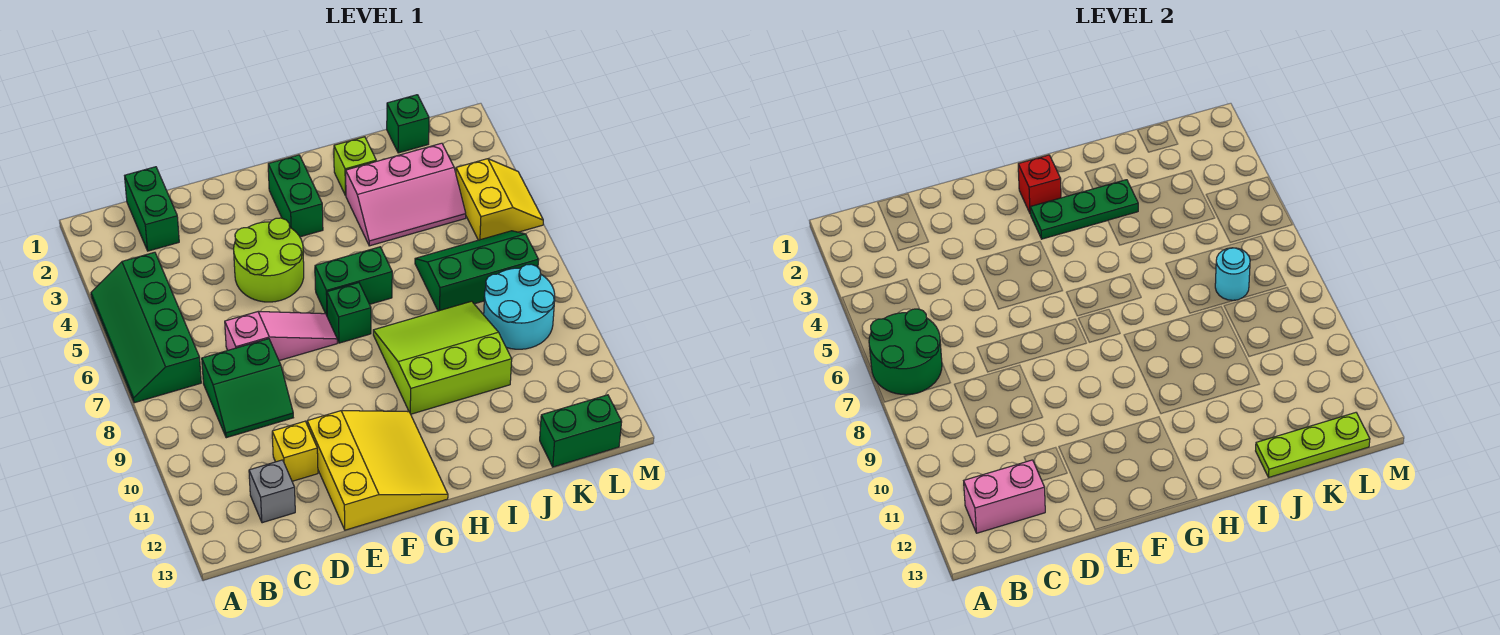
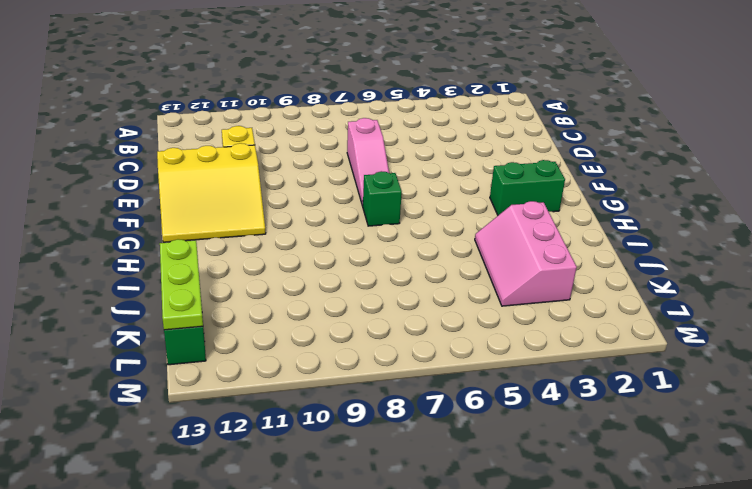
none -> green 2x4 slope [91,252,201,403]
none -> green 1x2 brick [125,167,179,251]
none -> green 2x2 slope [202,339,293,438]

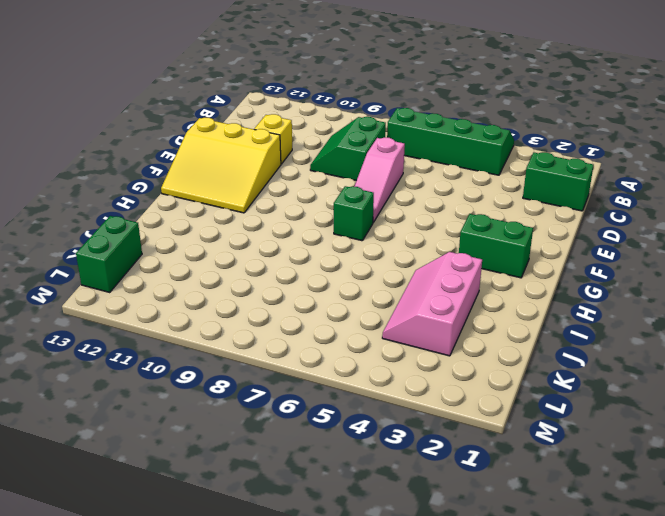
none -> grey 1x1 brick [249,460,295,523]
none -> lime 2x2 round brick [234,218,304,302]
none -> green 1x2 brick [315,247,392,315]

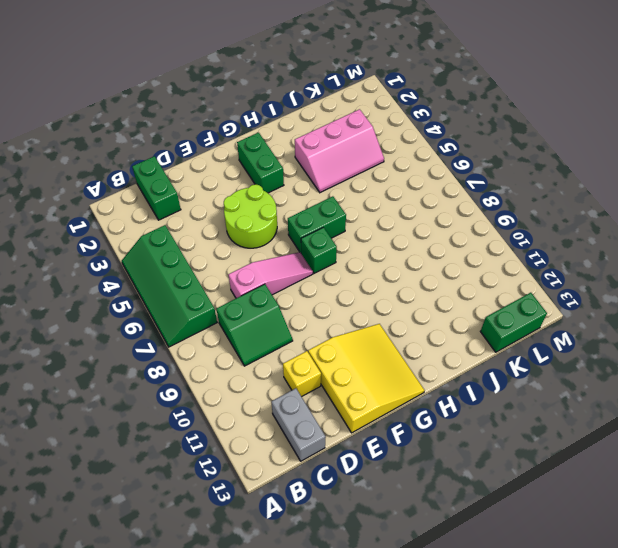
grey 1x2 brick [271,388,326,461] -> grey 1x1 brick [249,460,295,523]
none -> lime 3x3 slope [373,301,512,414]
none -> lime 1x1 brick [334,137,376,196]
none -> green 2x3 slope [415,231,538,311]

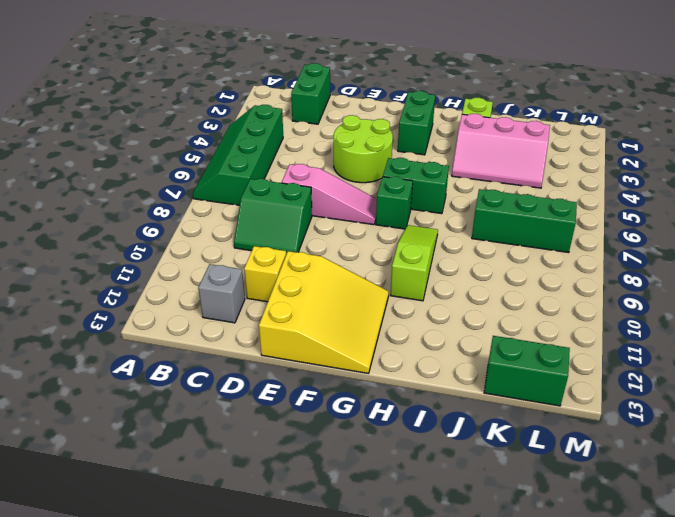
lime 1x3 slope [390,225,438,301] -> lime 3x3 slope [373,301,512,414]
none -> green 1x1 brick [387,95,429,153]
none -> cyan 2x2 round brick [484,264,555,349]
none -> yellow 2x2 slope [456,159,543,240]

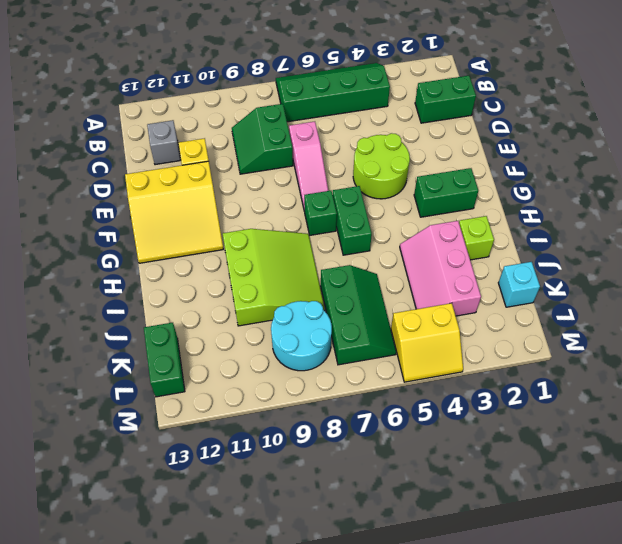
cyan 1x1 brick [498,262,540,307] -> green 1x1 brick [387,95,429,153]
none -> green 2x2 round brick [869,309,942,395]
none -> pink 1x2 brick [964,460,1045,533]
none -> red 1x1 brick [1018,155,1061,214]

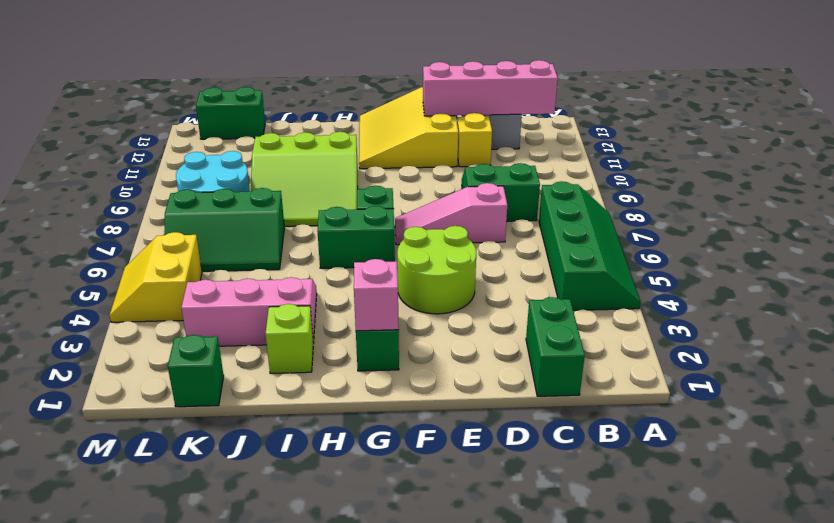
pink 1x4 brick [423,60,558,116] -> pink 1x2 brick [964,460,1045,533]
pink 1x1 brick [354,259,399,331] -> red 1x1 brick [1018,155,1061,214]
none -> green 2x2 round brick [869,309,942,395]
none -> green 1x3 plate [1030,180,1138,239]
none -> lime 1x3 plate [1256,413,1370,477]

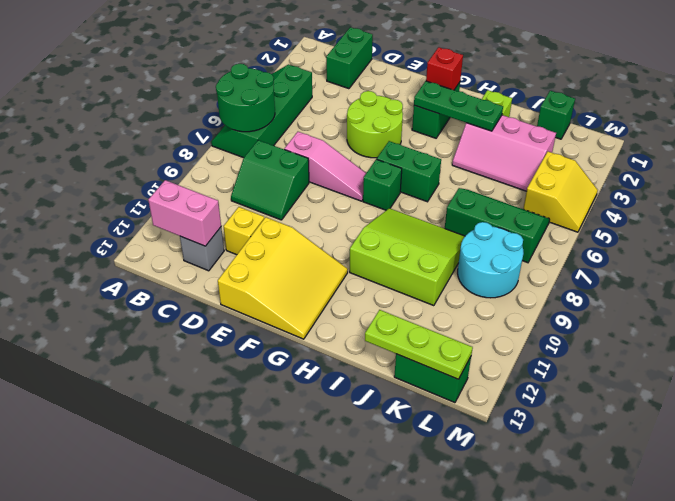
none -> cyan 1x1 round brick [1215,248,1250,300]

